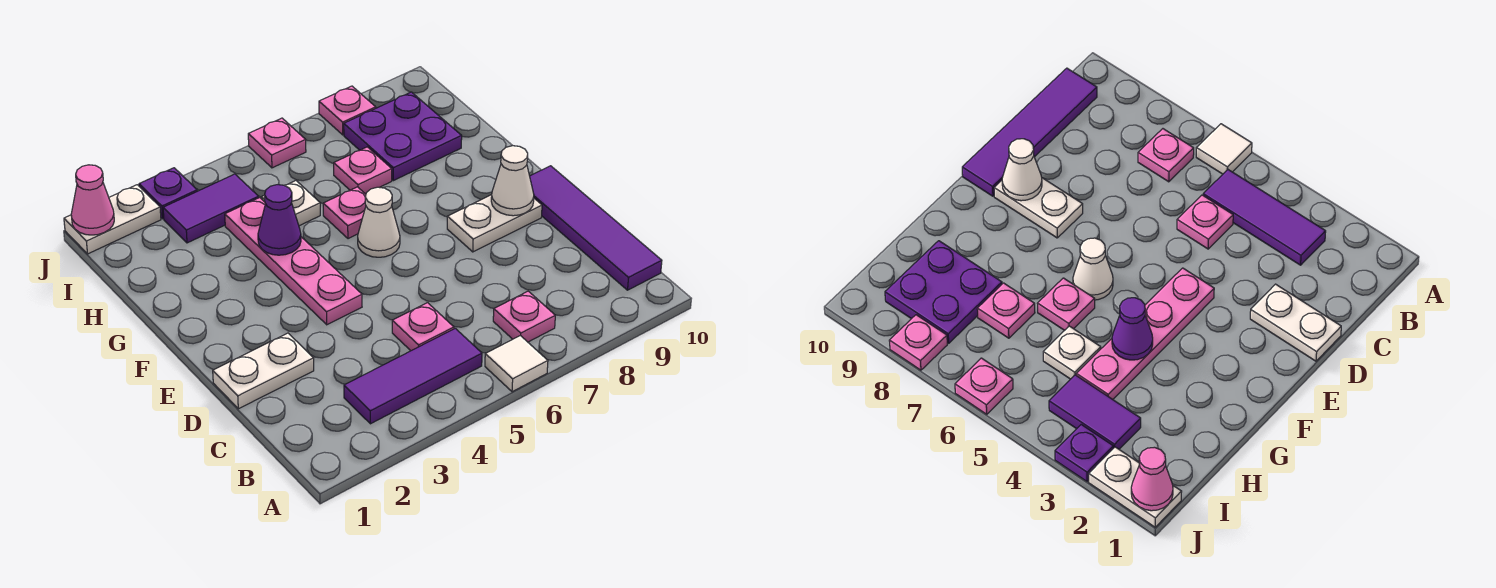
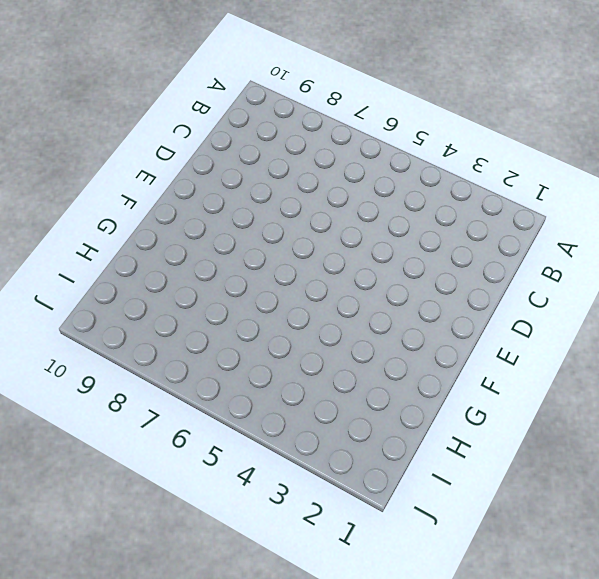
none -> white 1x1 tile [485,336,548,392]
none -> purple 1x3 tile [344,328,482,424]
none -> pink 1x1 plate [493,291,555,342]

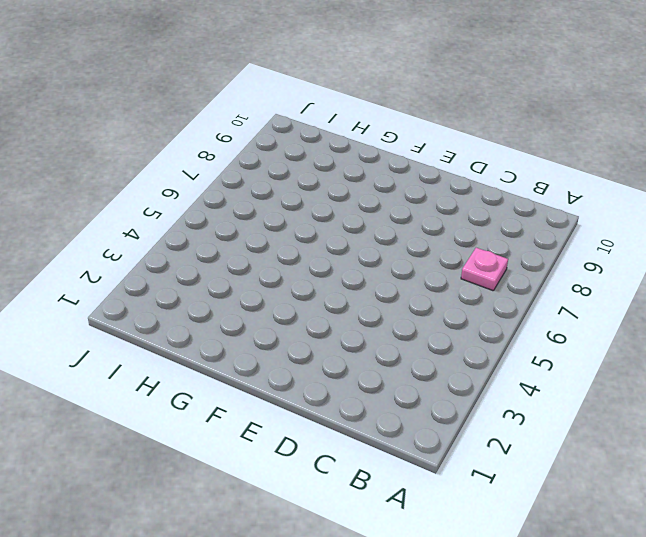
none -> white 1x1 tile [485,336,548,392]
none -> purple 1x3 tile [344,328,482,424]
none -> purple 1x4 tile [530,166,662,290]

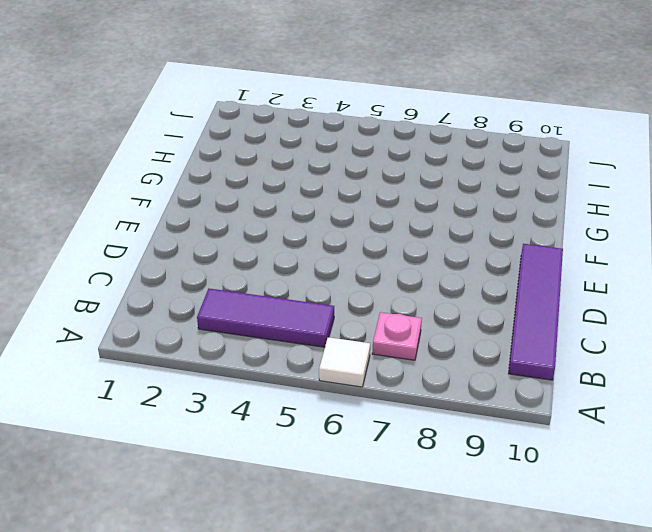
none -> pink 1x1 plate [392,303,454,351]
none -> white 1x2 plate [213,333,314,409]
none -> pink 1x4 plate [225,198,362,325]

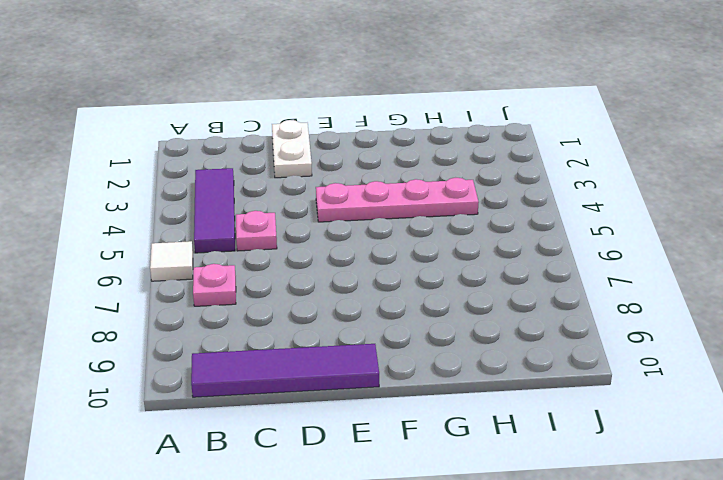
none -> white 1x2 plate [447,195,542,252]
none -> white 1x1 cone [358,187,400,257]
none -> pink 1x1 plate [323,187,366,239]

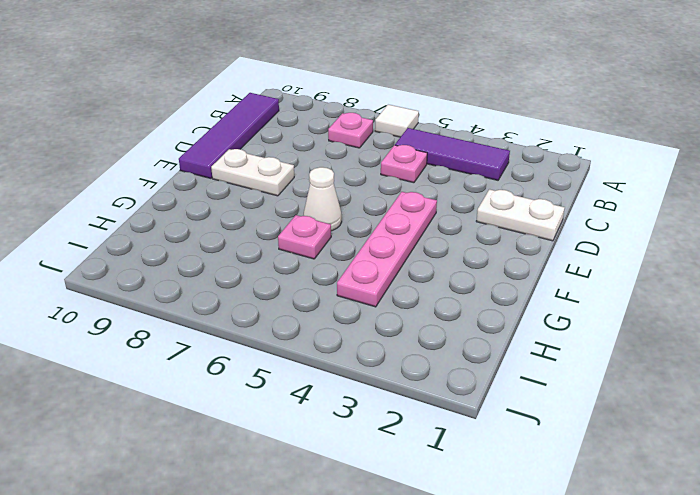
none -> white 1x1 plate [262,181,320,226]
none -> pink 1x1 plate [334,147,392,194]
none -> purple 2x2 plate [344,92,462,181]

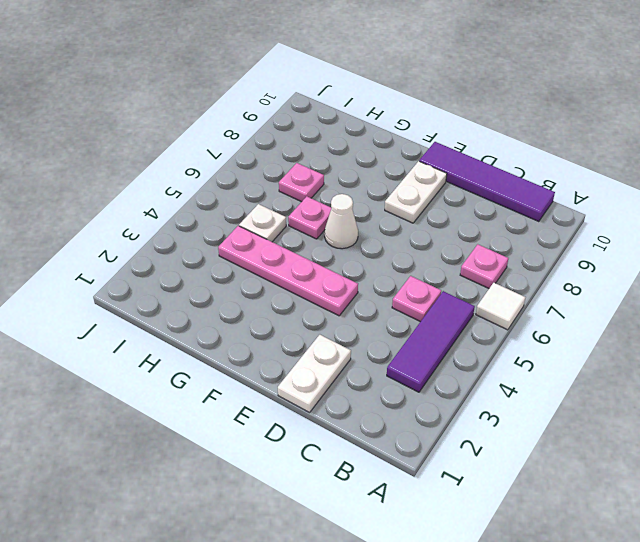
none -> purple 2x2 plate [344,92,462,181]
none -> purple 1x2 tile [163,174,259,243]
none -> white 1x2 plate [64,185,161,254]

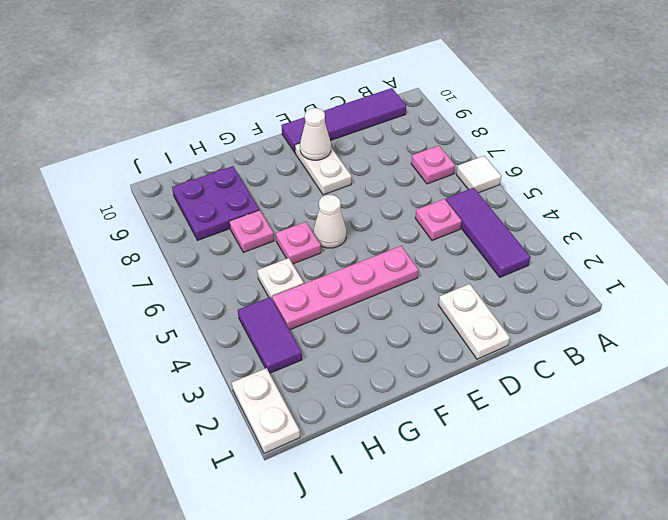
none -> purple 1x1 plate [139,168,197,219]
none -> pink 1x1 plate [248,118,306,168]
none -> pink 1x1 plate [319,86,376,135]

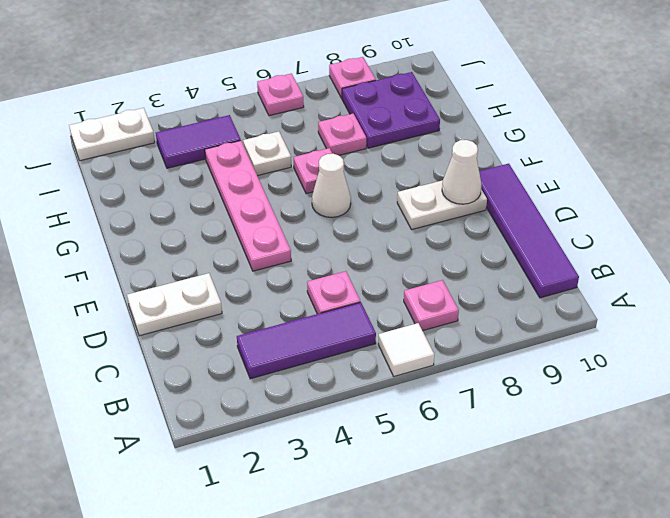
none -> purple 1x1 plate [139,168,197,219]
none -> purple 1x1 cone [258,185,301,255]
none -> pink 1x1 cone [71,165,114,235]

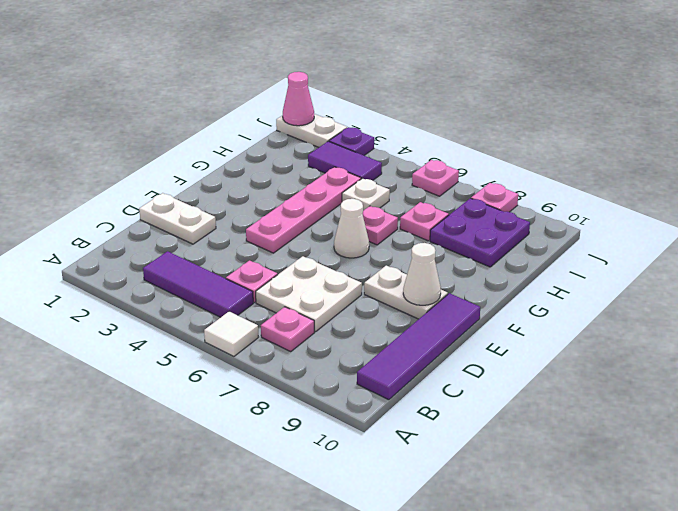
white 2x2 plate [256,256,362,332] -> none
none -> purple 1x1 cone [258,185,301,255]

